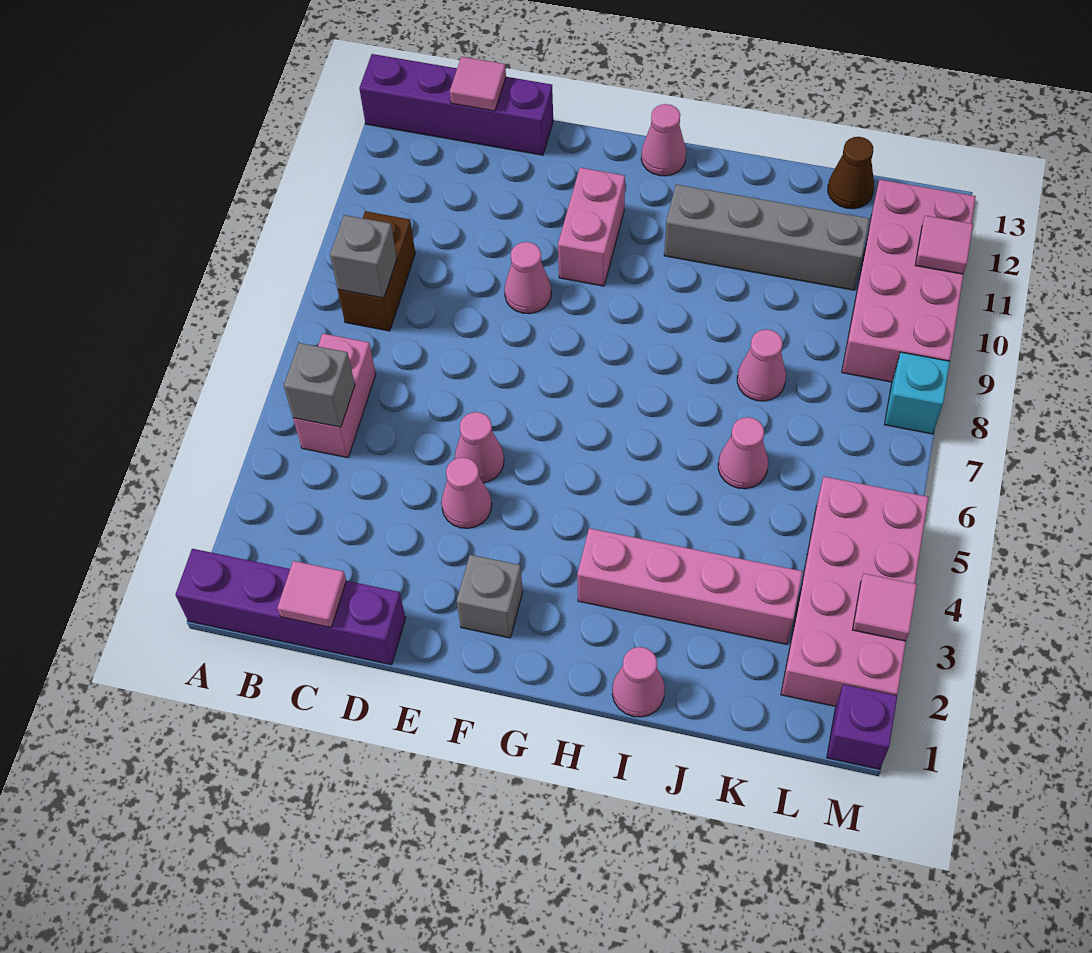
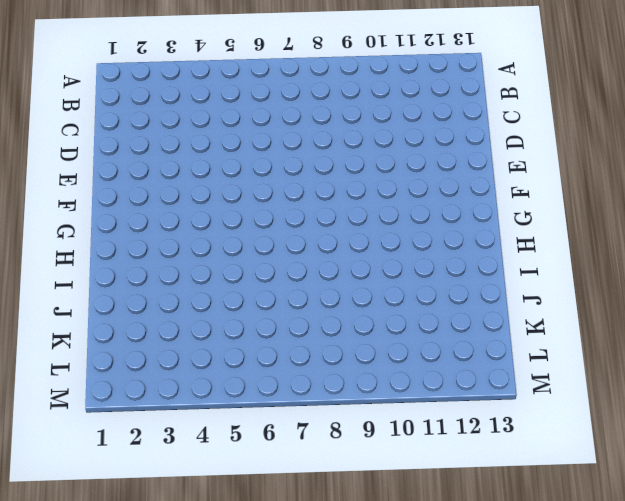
none -> purple 1x4 brick [175,549,406,665]
none -> purple 1x4 brick [359,54,553,155]
none -> pink 1x2 brick [293,334,376,458]

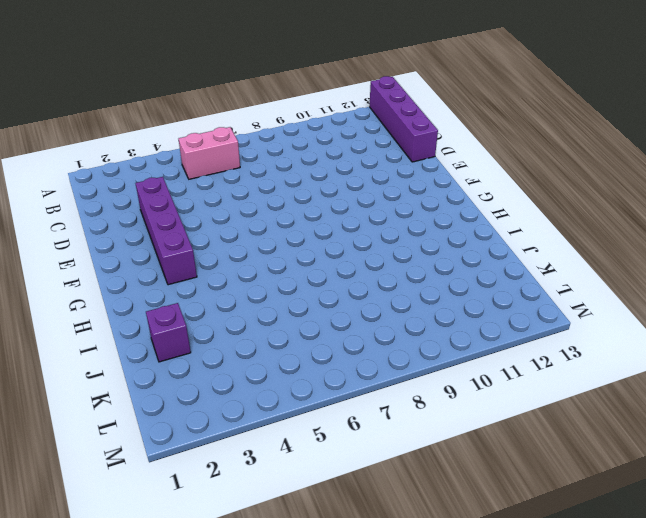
purple 1x4 brick [135,177,197,285] -> purple 1x4 brick moved to [175,549,406,665]
purple 1x1 brick [146,303,191,362] -> purple 1x1 brick moved to [827,684,897,769]
none -> brown 1x2 brick [338,211,415,331]
none -> pink 1x1 cone [441,457,492,528]
none -> pink 1x1 cone [455,412,504,483]

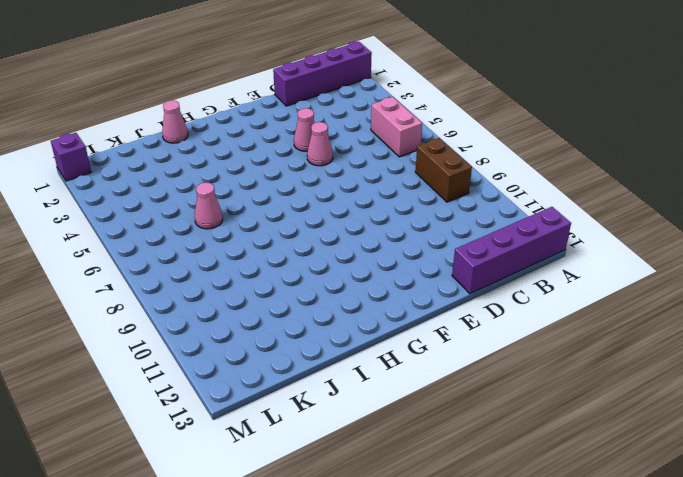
none -> pink 1x1 cone [505,242,551,314]
none -> grey 1x1 brick [457,555,523,638]
none -> pink 1x2 brick [558,168,625,286]

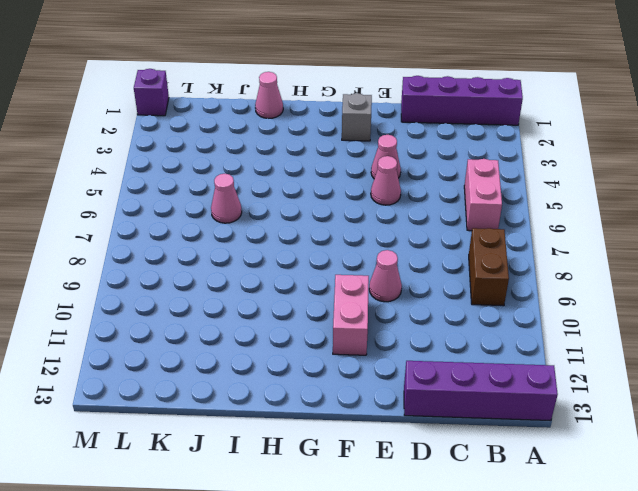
none -> pink 1x1 cone [641,104,686,176]
none -> pink 1x4 brick [577,528,803,644]
none -> grey 1x4 brick [664,184,869,290]

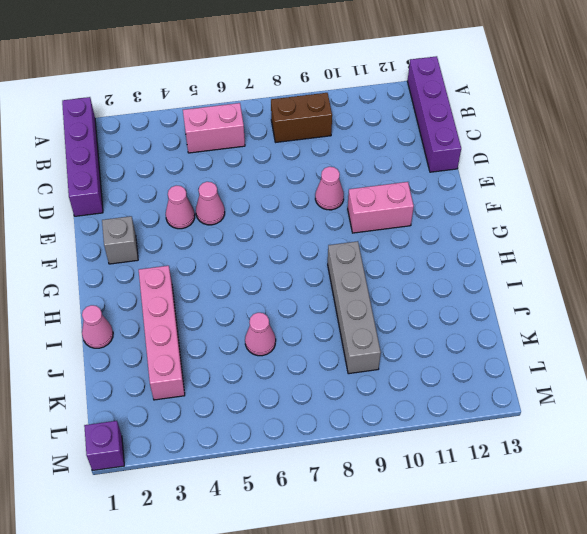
grey 1x4 brick [328,241,381,374] -> grey 1x4 brick moved to [664,184,869,290]
none -> pink 1x1 cone [641,104,686,176]
none -> pink 1x1 cone [737,329,786,401]
none -> brown 1x1 cone [828,137,874,209]

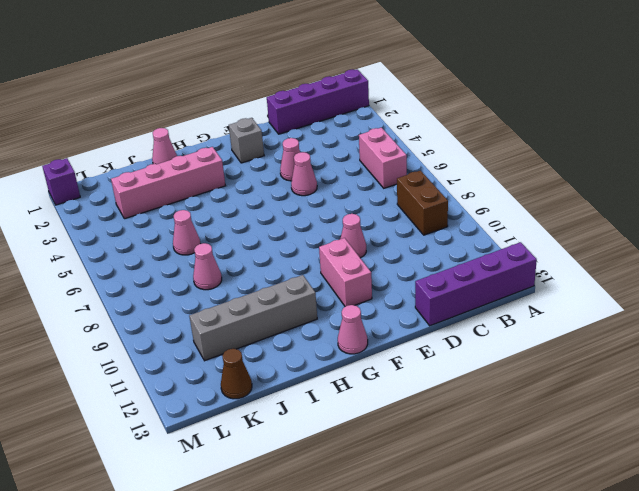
none -> pink 2x4 brick [781,477,929,706]
none -> pink 2x4 brick [842,180,976,382]
none -> cyan 1x1 brick [884,352,950,434]

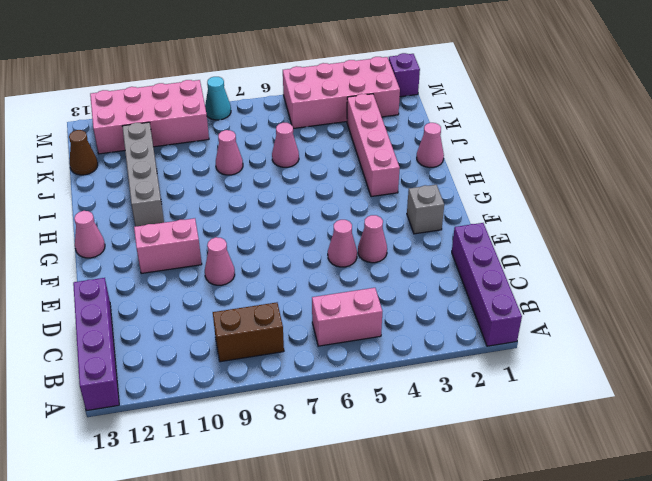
cyan 1x1 cone [205,77,231,120] -> cyan 1x1 brick [884,352,950,434]
none -> grey 1x1 brick [284,343,355,427]
none -> grey 1x1 brick [330,215,397,298]
none -> pink 1x1 tile [277,561,346,628]

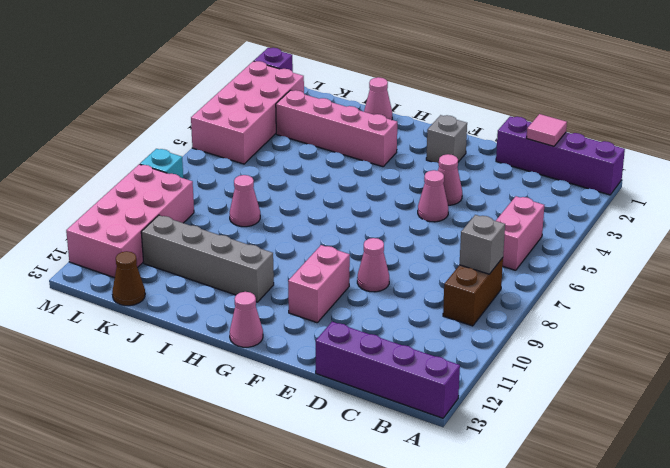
none -> pink 1x1 cone [718,417,768,489]
none -> grey 1x1 brick [284,343,355,427]
none -> pink 1x1 tile [450,57,506,111]

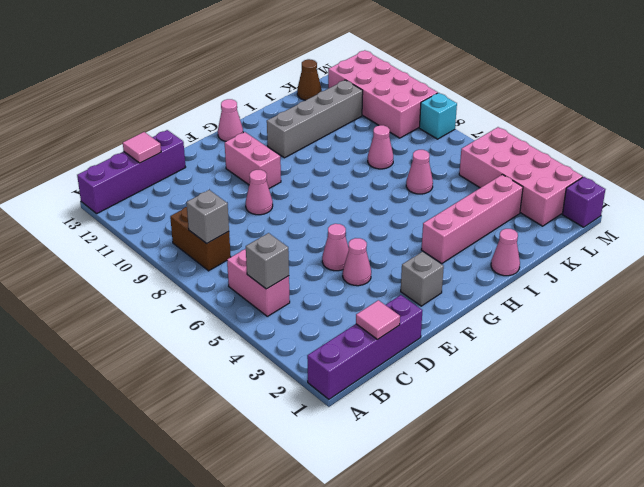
none -> pink 1x1 tile [853,574,917,641]
none -> pink 1x1 tile [915,216,973,274]

